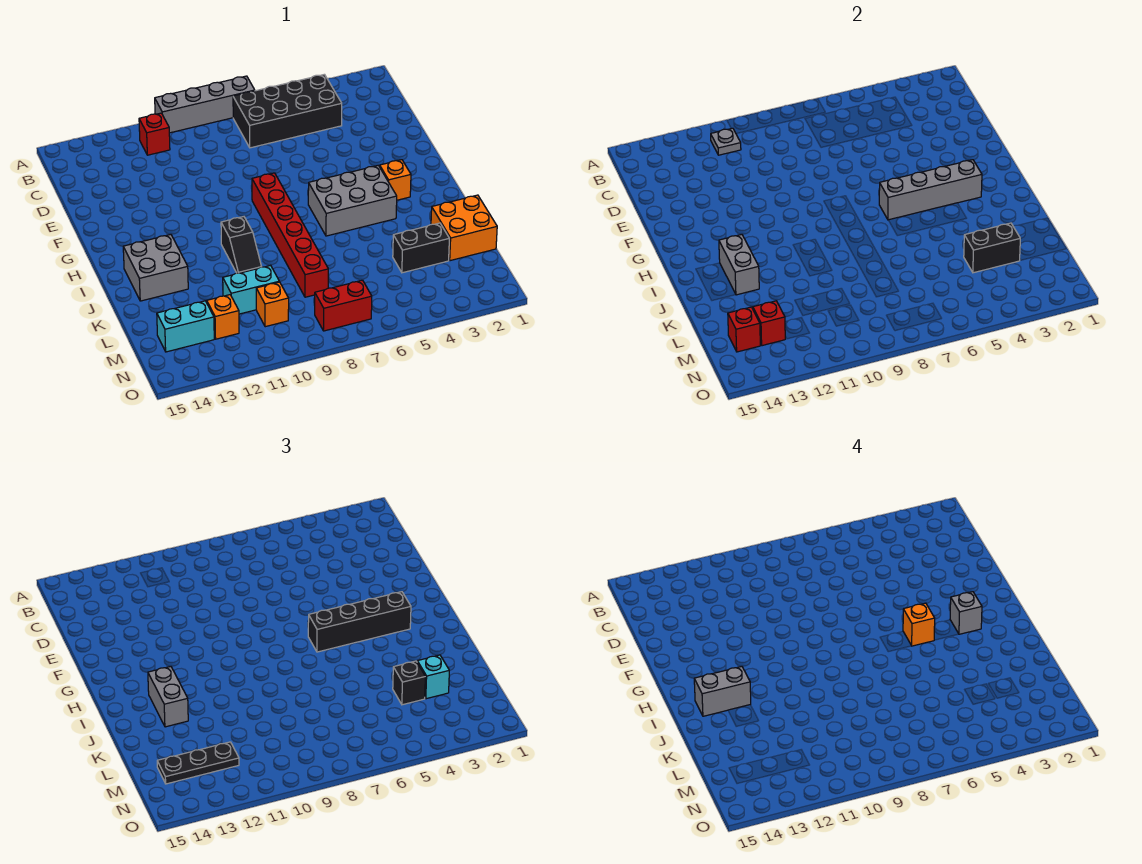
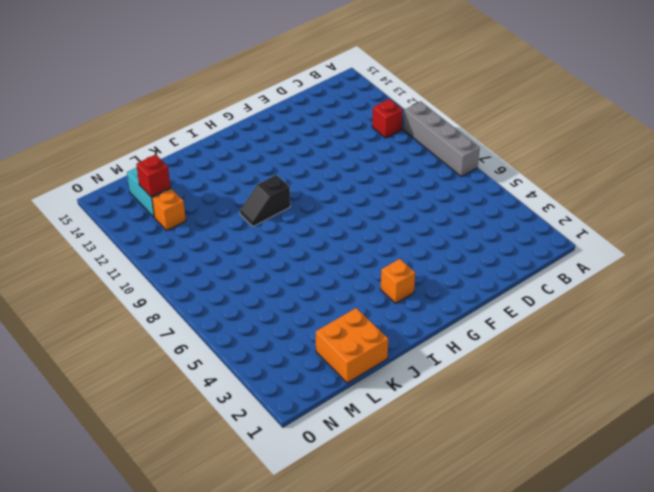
none -> black 2x4 brick [233,74,342,148]
none -> red 1x6 brick [252,173,328,297]
none -> grey 2x3 brick [308,165,397,236]

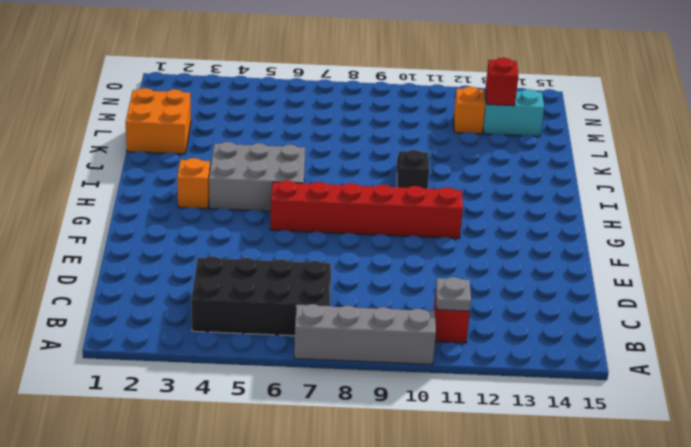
red 1x6 brick [270,180,463,238] -> red 1x6 brick turned to [252,173,328,297]
none -> grey 2x2 brick [123,234,188,301]
none -> black 1x2 brick [393,223,449,273]
none -> cyan 1x2 brick [223,265,279,314]

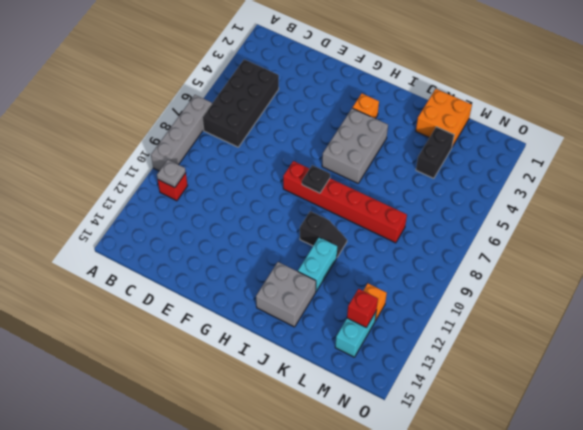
black 1x1 plate [302,165,330,193] -> none
cyan 1x2 brick [298,237,337,291] -> cyan 1x2 brick moved to [223,265,279,314]
none -> orange 1x1 brick [256,282,289,327]
none -> red 1x2 brick [315,280,372,331]
none -> grey 1x4 brick [879,160,982,220]

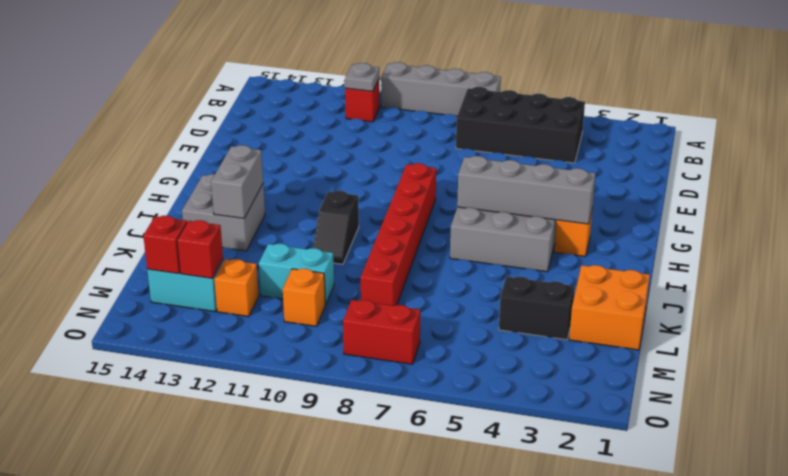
none -> black 1x2 brick [964,223,1020,273]
none -> black 1x4 brick [308,592,411,652]
none -> grey 1x2 brick [148,666,188,727]

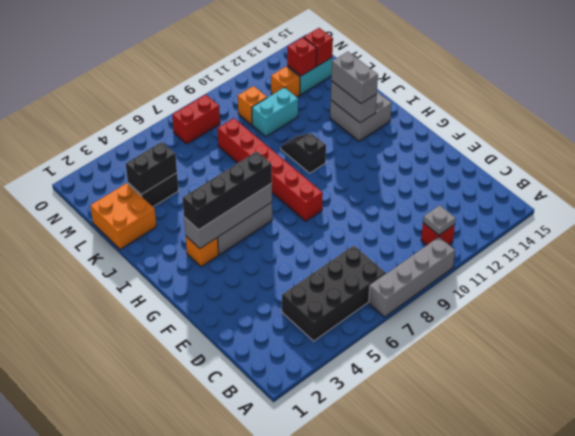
none -> cyan 1x1 brick [417,655,449,699]
none -> black 1x1 brick [393,661,425,705]
none -> black 1x3 plate [157,742,239,784]

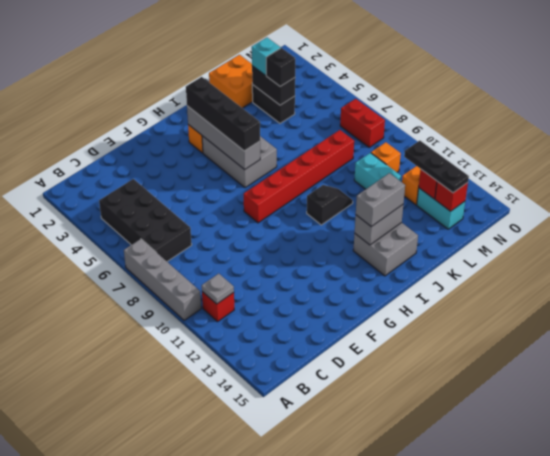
none -> grey 1x1 brick [950,592,982,634]
none -> orange 1x1 brick [903,603,935,646]
none -> grey 1x2 brick [694,666,751,716]

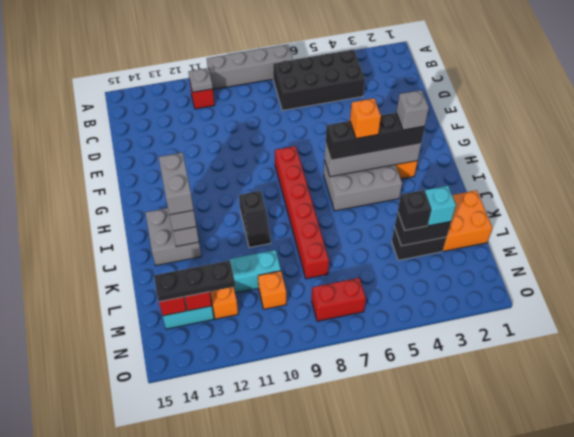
grey 1x2 brick [159,153,194,215] -> grey 1x2 brick turned to [694,666,751,716]

